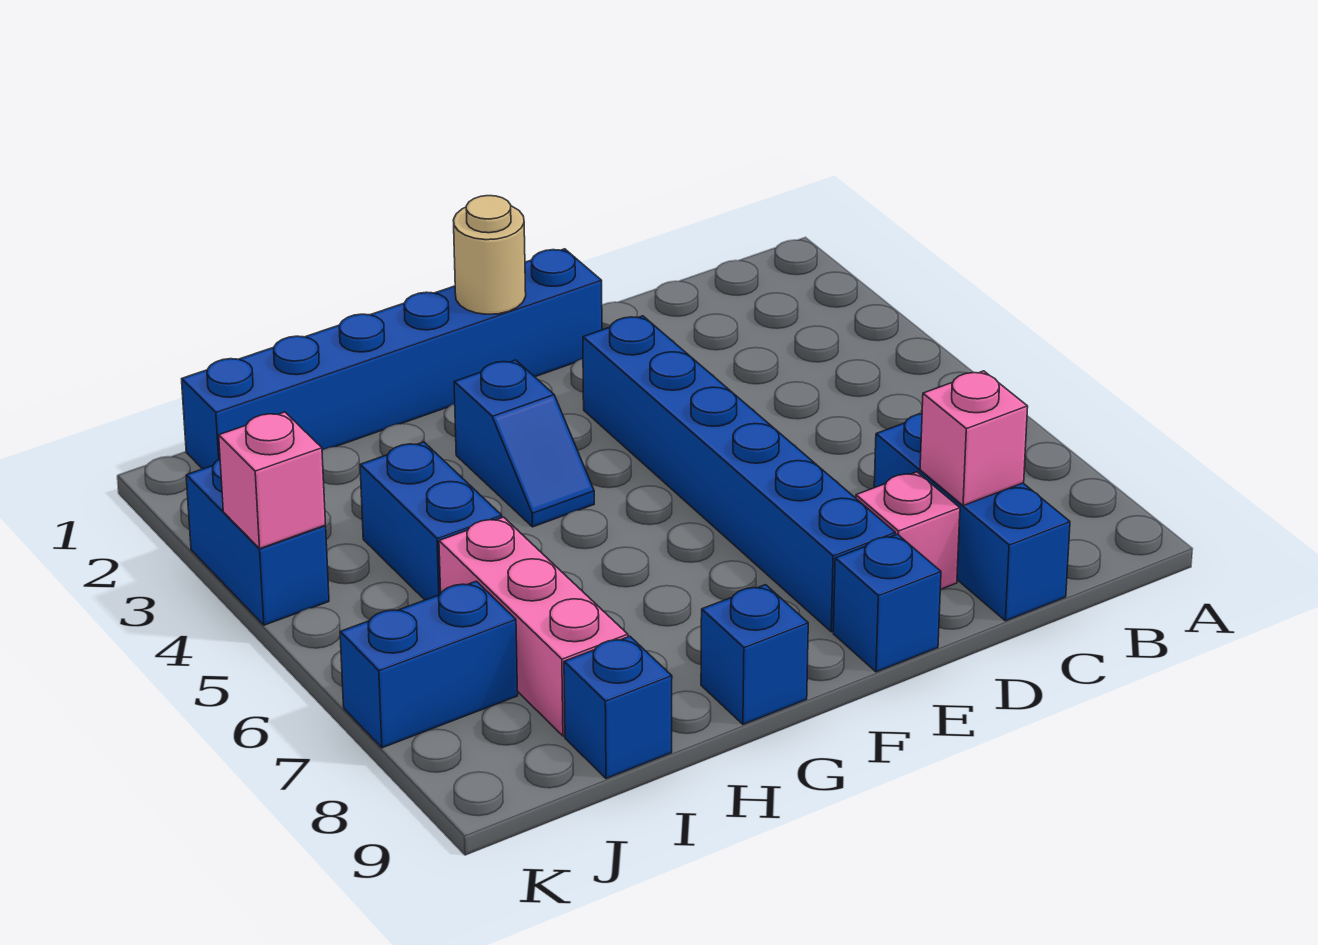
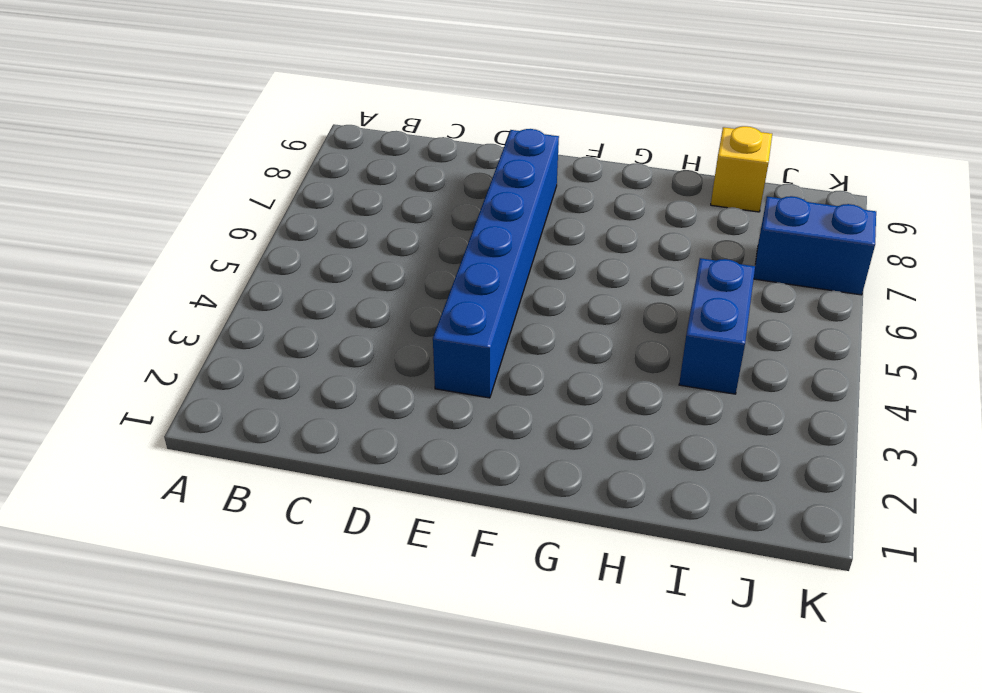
yellow 1x1 brick [711,126,772,212] -> blue 1x1 brick [564,636,672,779]
none -> blue 1x3 brick [874,414,1070,621]
none -> pink 1x1 brick [856,472,960,590]
none -> blue 1x6 brick [182,249,602,469]

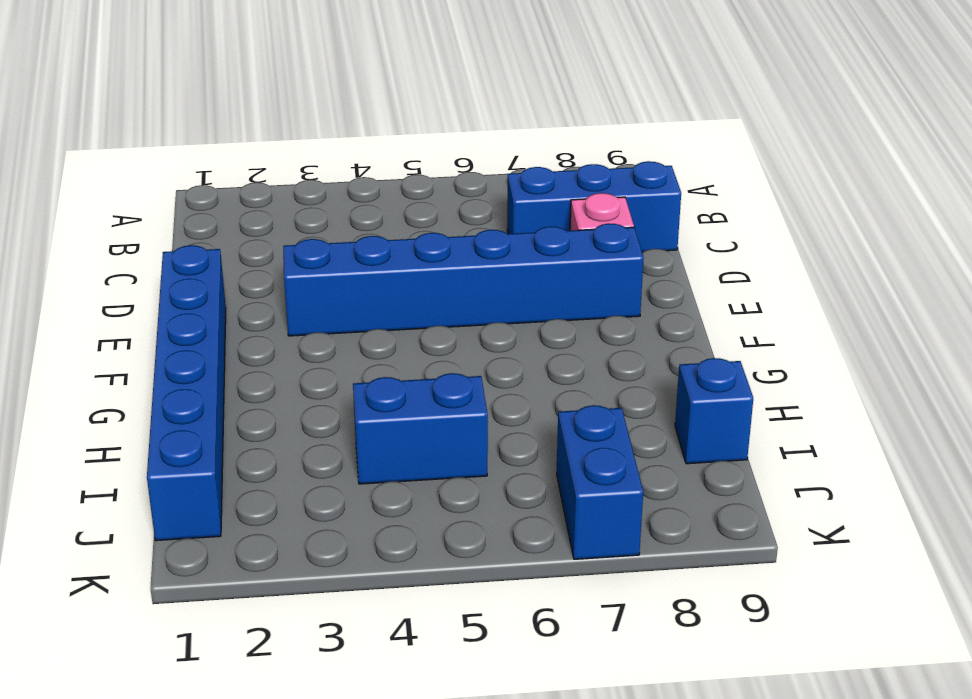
none -> blue 1x1 brick [833,534,941,672]
none -> blue 1x2 slope [454,360,594,527]
none -> blue 1x1 brick [701,585,808,724]

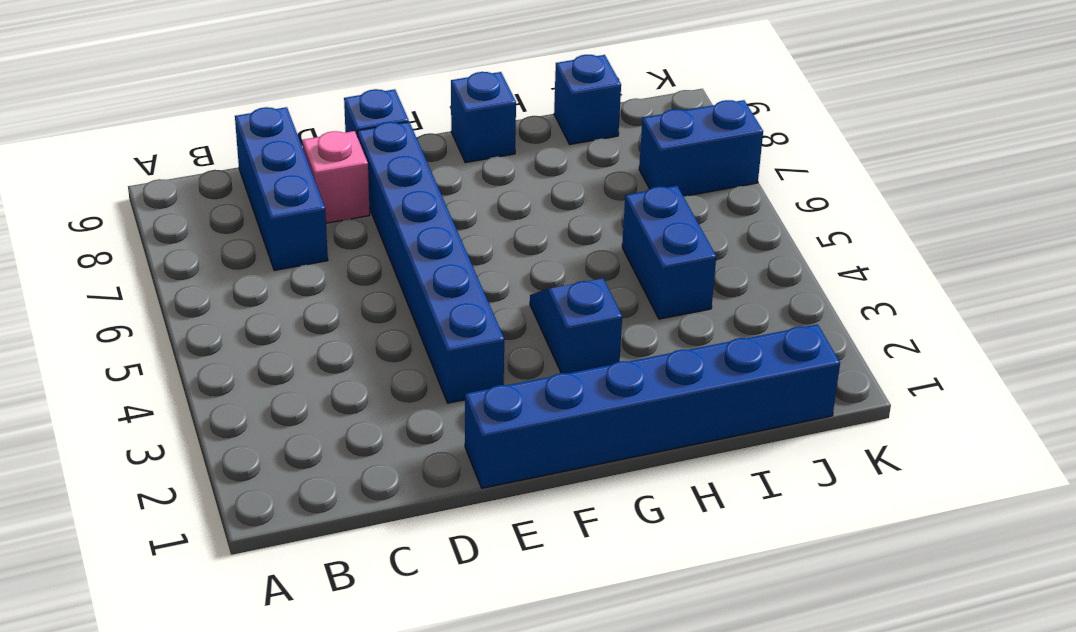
none -> pink 1x3 brick [439,517,628,736]
none -> blue 1x2 brick [186,459,329,625]
none -> pink 1x1 brick [920,371,1028,506]

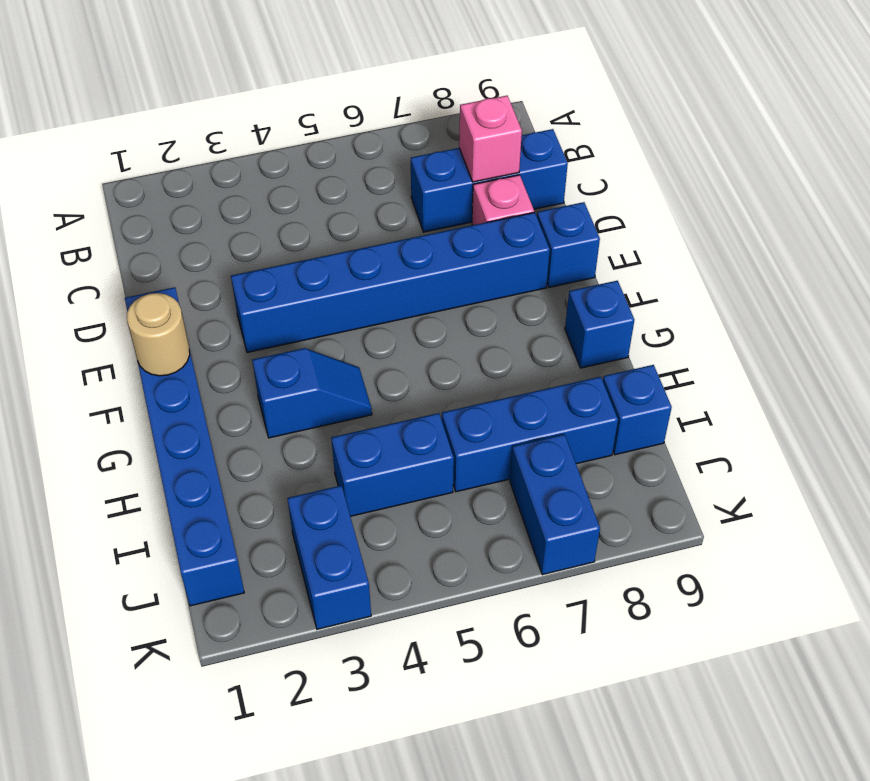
blue 1x3 brick [442,377,618,492] -> pink 1x3 brick [439,517,628,736]
blue 1x2 brick [287,486,371,629] -> blue 1x2 brick turned to [186,459,329,625]
none -> pink 1x1 brick [219,412,326,548]

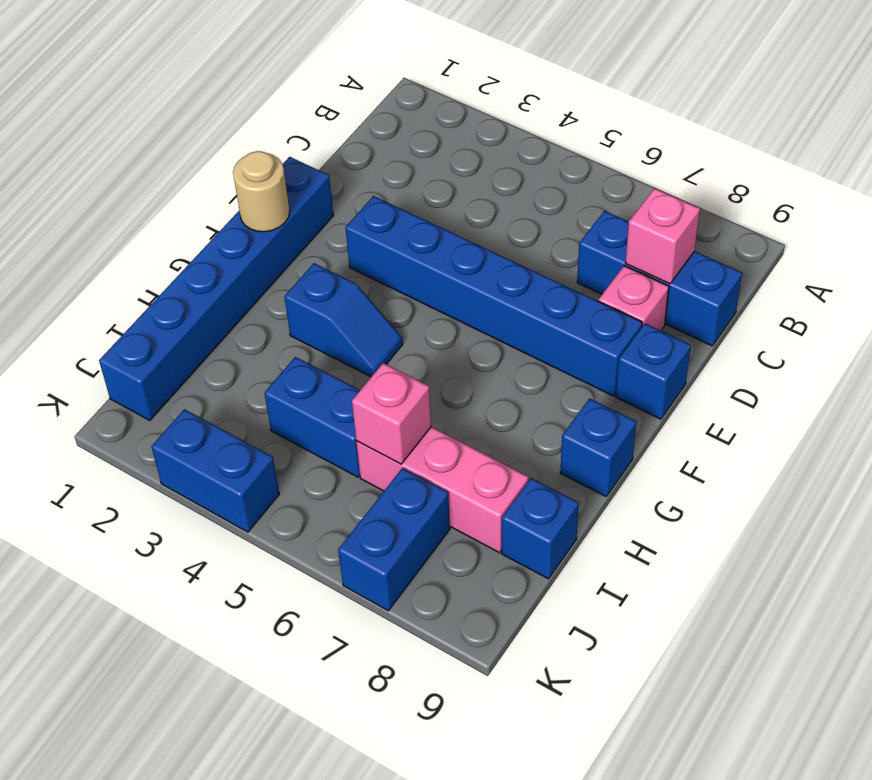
pink 1x1 brick [352,363,431,464] -> pink 1x1 brick moved to [219,412,326,548]

